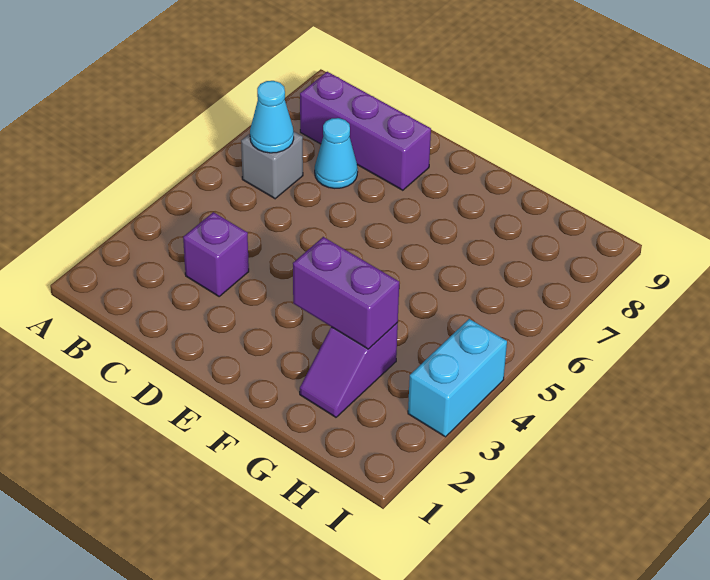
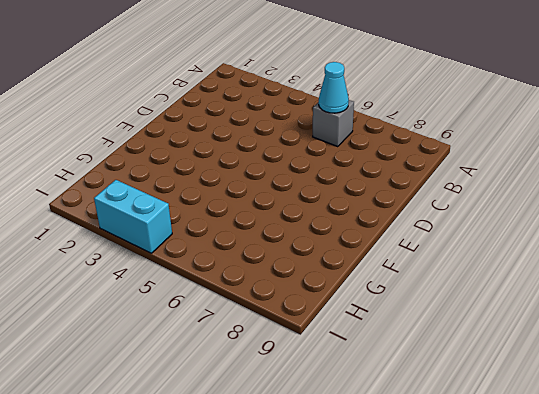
none -> purple 1x3 brick [300,72,431,190]
none -> purple 1x1 brick [183,212,249,296]

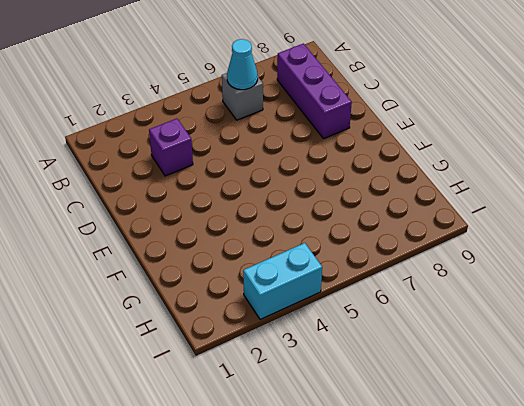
none -> cyan 1x1 cone [315,118,358,188]
none -> purple 1x2 slope [300,323,398,417]

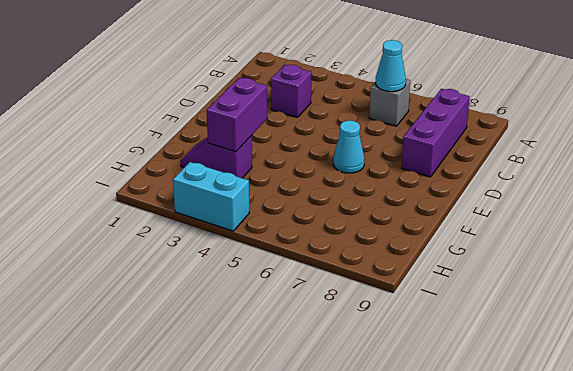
cyan 1x1 cone [333,120,364,173] -> cyan 1x1 cone moved to [315,118,358,188]

